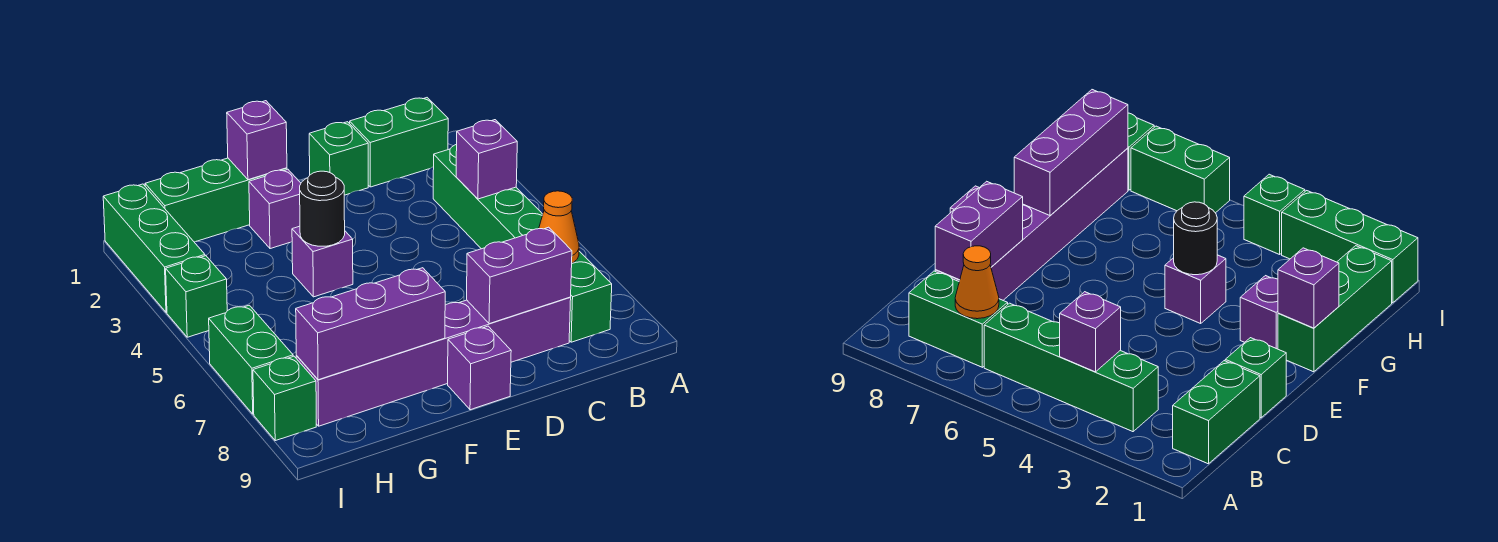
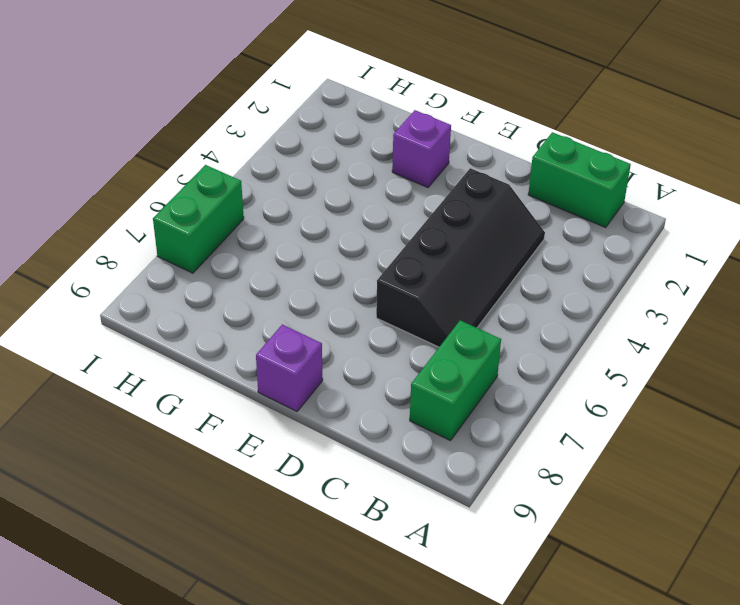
black 2x4 slope [376,168,545,347] -> none
none -> green 1x4 brick [433,144,543,249]
none -> purple 1x6 brick [296,297,571,426]
none -> green 1x1 brick [309,122,368,195]

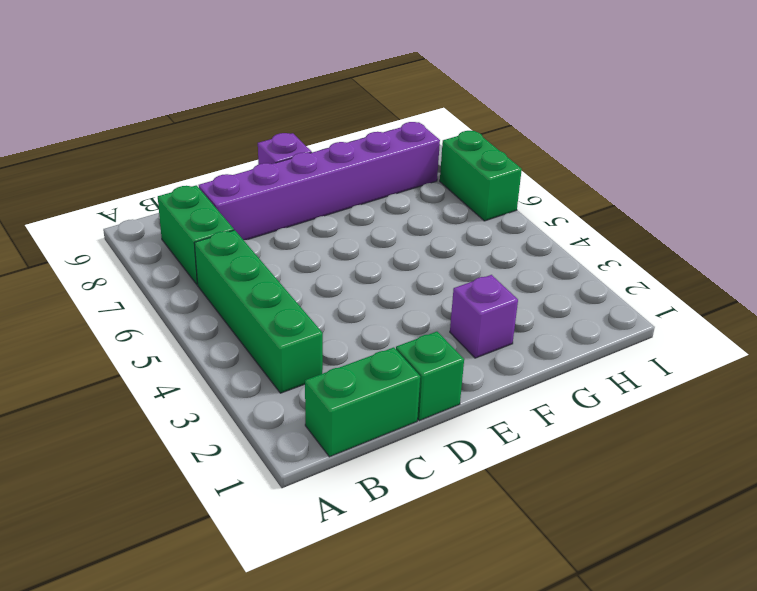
none -> green 1x3 brick [145,158,287,242]
none -> purple 1x1 brick [292,226,353,297]
none -> green 1x3 brick [103,184,205,312]

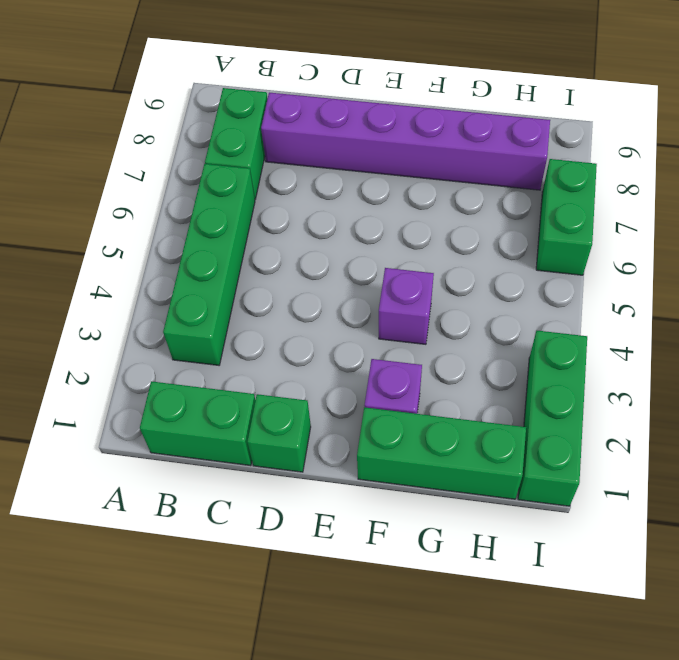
none -> purple 1x1 brick [448,326,511,410]
none -> green 1x1 brick [166,256,228,337]
none -> green 1x1 brick [253,356,316,441]

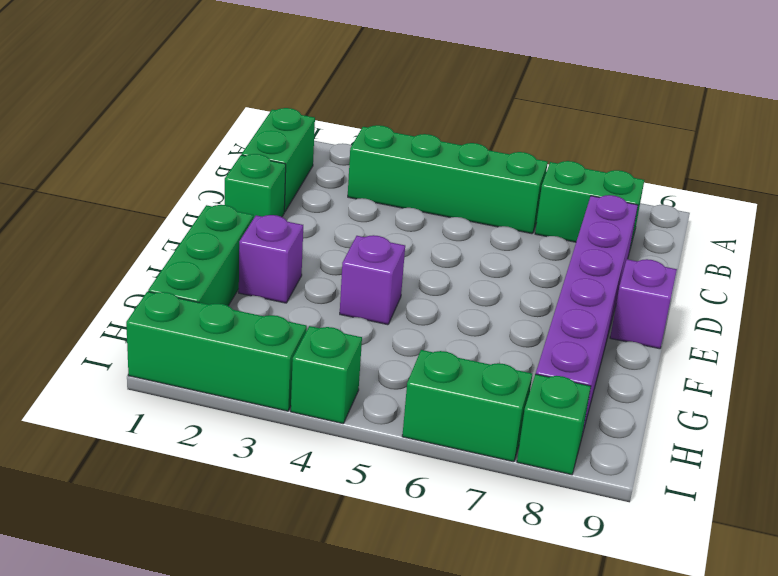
none -> purple 1x1 brick [456,120,517,199]
none -> orange 1x1 cone [539,191,579,263]
none -> purple 1x2 brick [467,227,572,324]

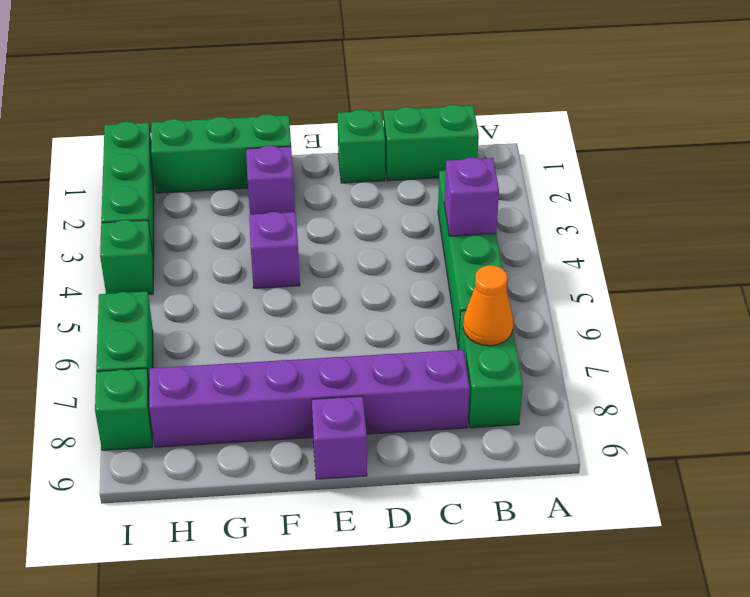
none -> purple 1x2 brick [467,227,572,324]
none -> purple 1x1 brick [227,101,287,180]
none -> black 1x1 round brick [300,171,345,246]

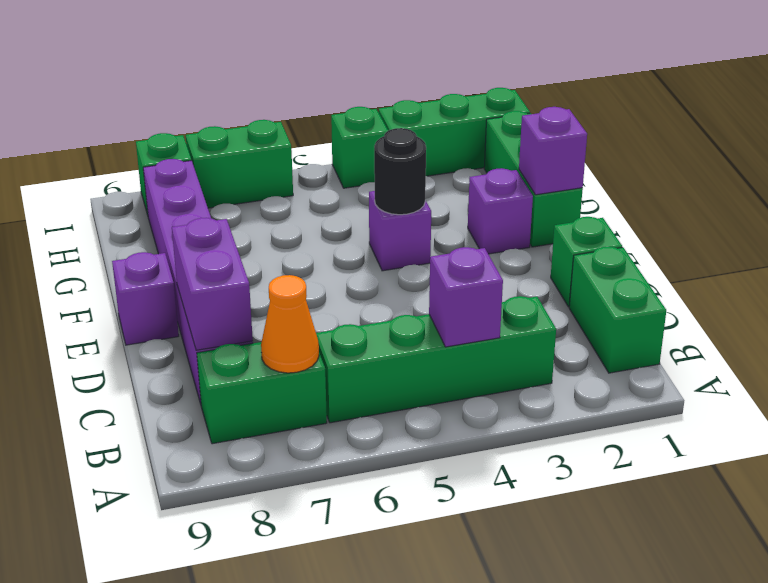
none -> purple 1x3 brick [296,268,445,380]

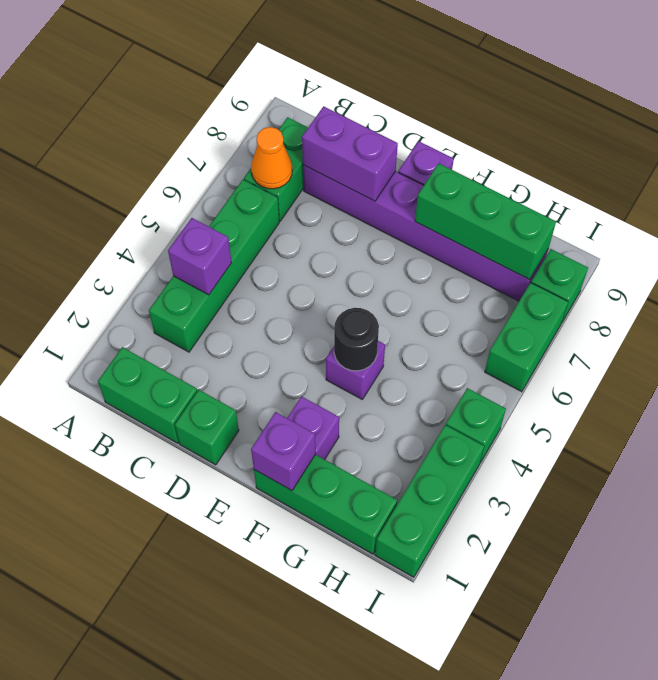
green 1x3 brick [415,163,556,280] -> purple 1x3 brick [296,268,445,380]

